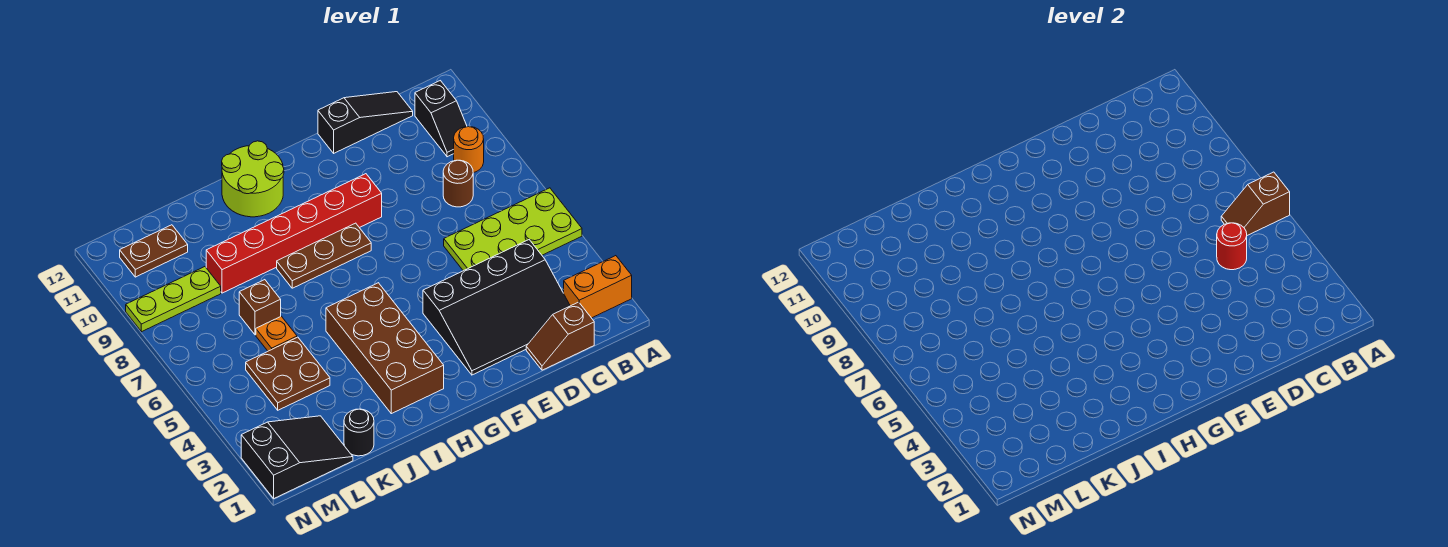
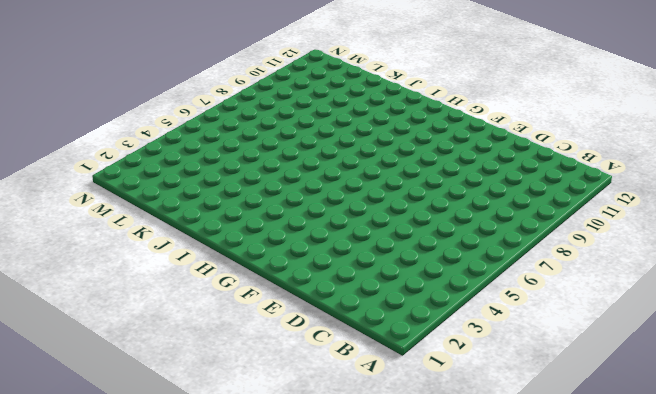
none -> orange 1x2 brick [564,256,632,318]
none -> lime 2x4 plate [444,188,582,271]
none -> orange 1x1 round brick [454,127,484,173]

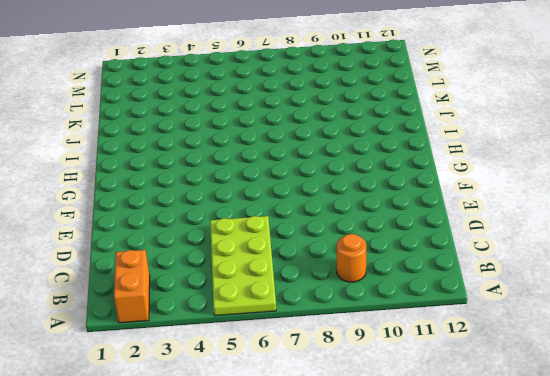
none -> black 1x2 slope [415,81,467,157]
none -> brown 1x2 slope [526,302,594,370]
none -> black 3x4 slope [423,240,570,375]

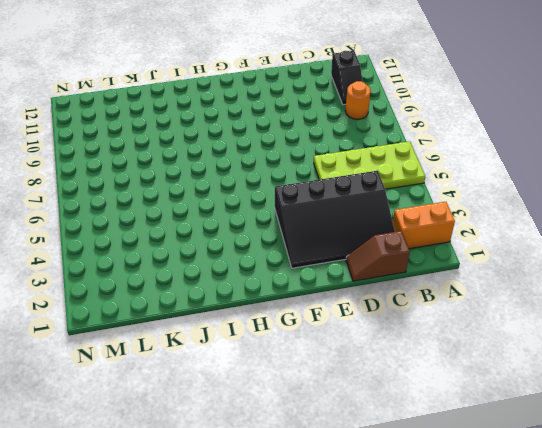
none -> brown 1x1 round brick [443,160,473,207]
none -> black 1x3 slope [318,92,413,153]
none -> red 1x6 brick [206,174,382,293]

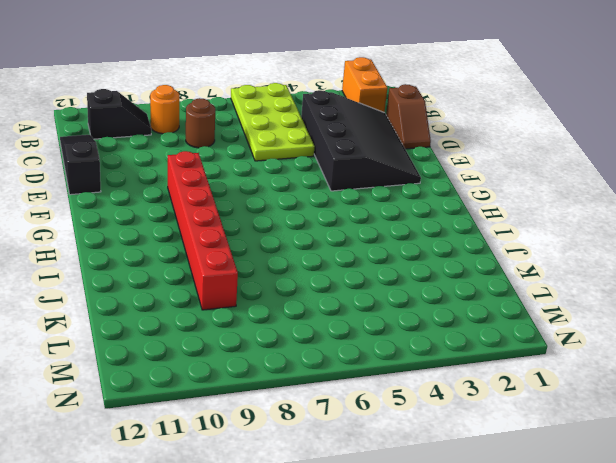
none -> brown 1x3 plate [277,223,371,288]
none -> brown 2x4 brick [326,283,444,414]
none -> lime 2x2 round brick [222,141,284,217]

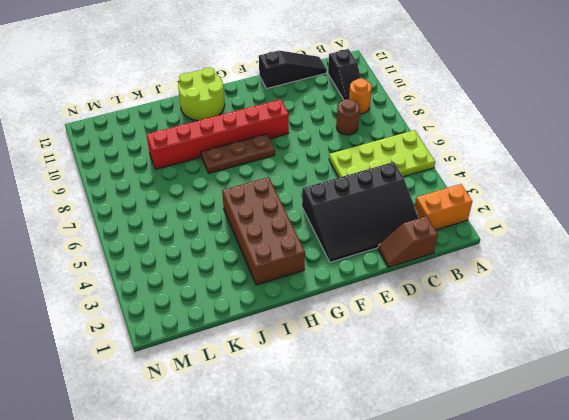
none -> black 1x1 round brick [344,409,374,456]
none -> brown 2x2 plate [246,337,330,410]
none -> orange 1x1 plate [256,316,297,351]

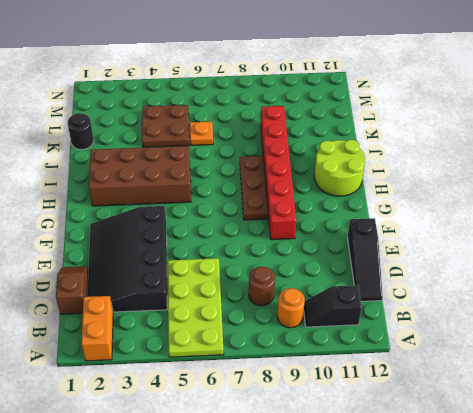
none -> brown 1x1 brick [239,280,281,335]
none -> black 2x3 slope [241,416,353,498]
none -> lime 1x3 plate [126,267,221,332]

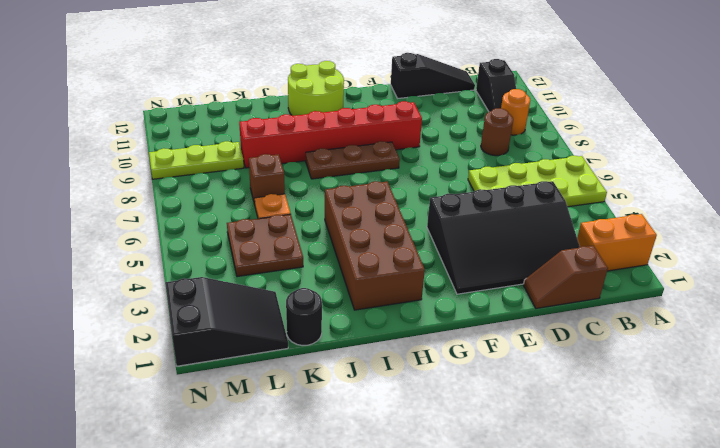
none -> brown 1x2 plate [120,225,188,277]
none -> brown 1x2 slope [1221,172,1290,235]
none -> red 1x1 round brick [1217,223,1247,270]

